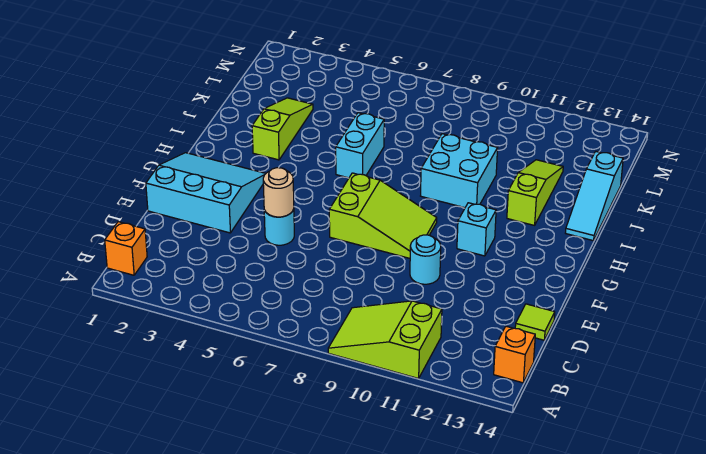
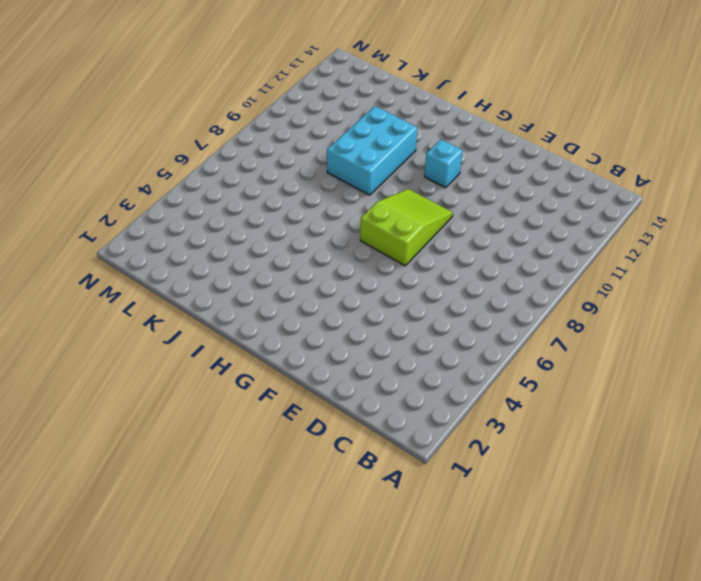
cyan 2x3 brick [327,106,417,195] -> cyan 2x2 brick [421,134,498,208]
none -> lime 2x3 slope [328,301,442,379]
none -> orange 1x1 brick [105,222,147,275]
none -> orange 1x1 brick [494,326,535,383]

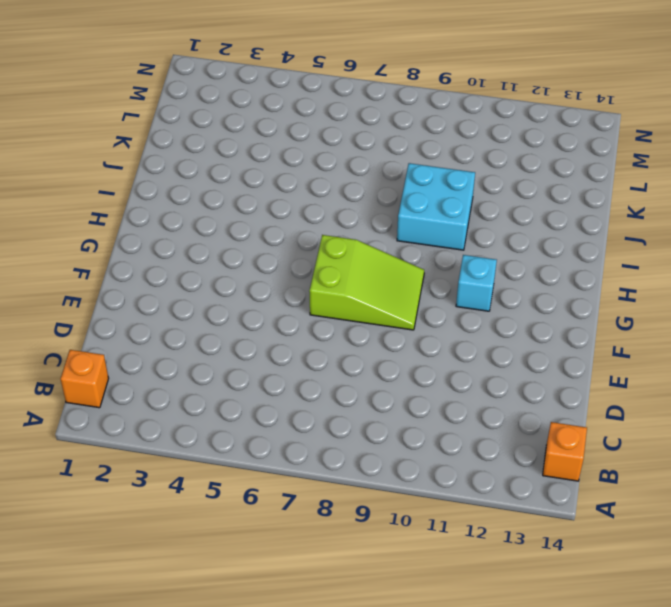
none -> lime 2x3 slope [328,301,442,379]
none -> lime 1x1 tile [515,304,555,340]
none -> cyan 3x3 slope [146,153,266,233]

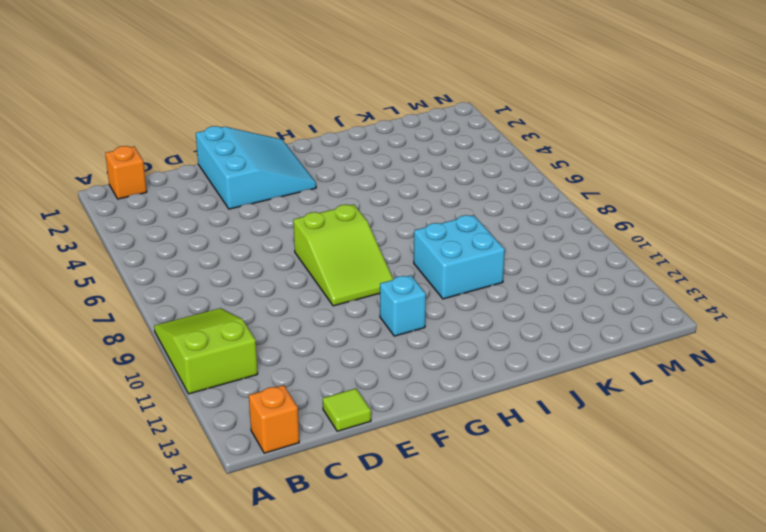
none -> cyan 1x1 round brick [264,209,294,245]
none -> cyan 1x1 round brick [410,235,441,284]
none -> lime 1x3 slope [252,98,313,160]

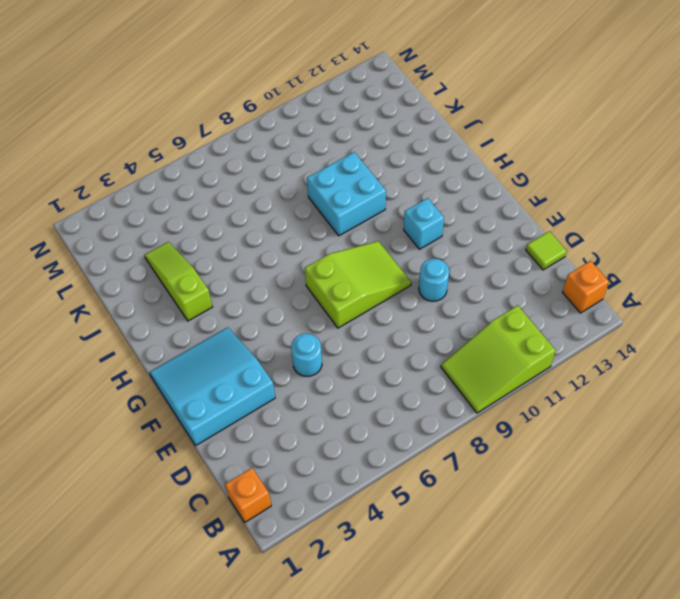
none -> cyan 1x2 brick [336,113,384,178]
none -> lime 1x3 slope [507,160,563,225]
none -> cyan 1x3 slope [566,152,623,241]

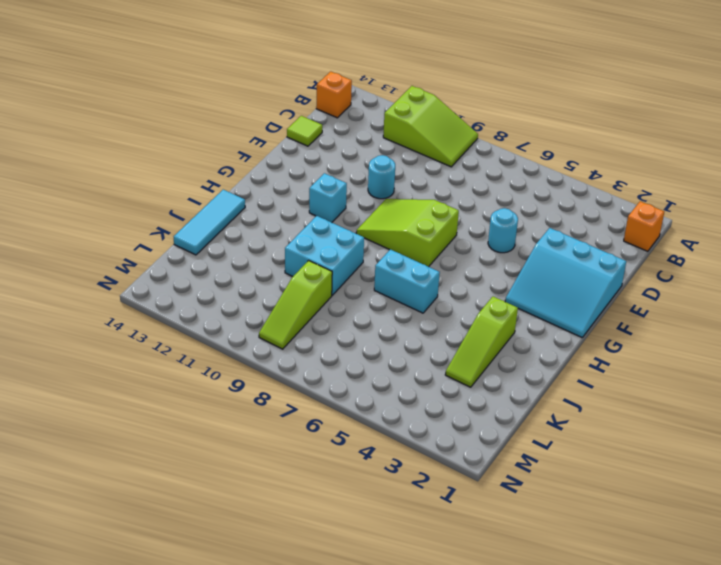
cyan 1x2 brick [374,249,440,313] -> cyan 1x2 brick turned to [336,113,384,178]
cyan 1x3 tile [174,190,245,255] -> cyan 1x3 slope [566,152,623,241]
lime 1x3 slope [259,260,332,349] -> lime 1x3 slope moved to [507,160,563,225]
none -> tan 1x1 round brick [263,168,294,217]

